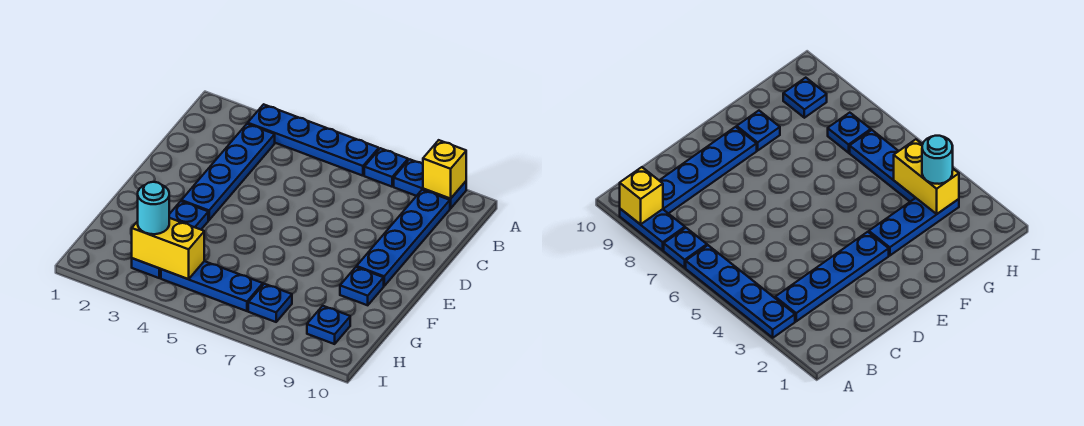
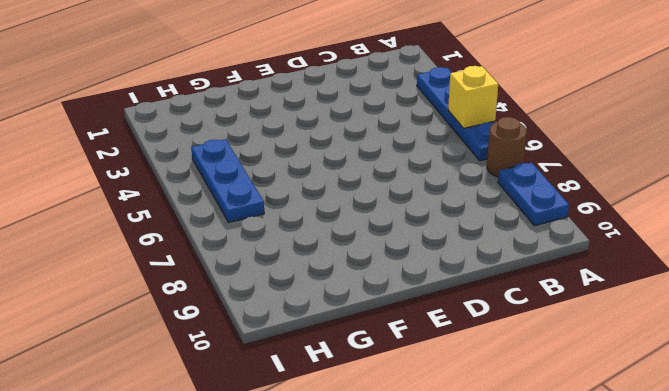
yellow 1x1 brick [448,66,498,128] -> yellow 1x1 brick moved to [423,140,466,199]
brown 1x1 round brick [487,117,527,177] -> blue 1x1 plate [364,148,408,187]
none -> blue 1x4 plate [181,124,275,220]
none -> blue 1x4 plate [357,190,450,286]
none -> blue 1x3 plate [132,201,208,278]

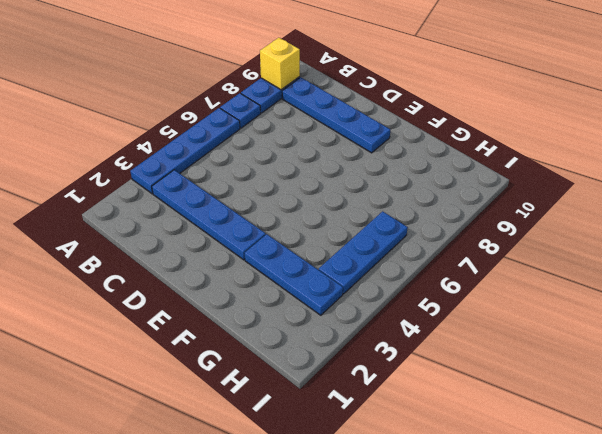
none -> blue 1x1 plate [340,267,384,305]
none -> blue 1x1 plate [248,284,292,322]
none -> blue 1x1 plate [307,306,350,344]

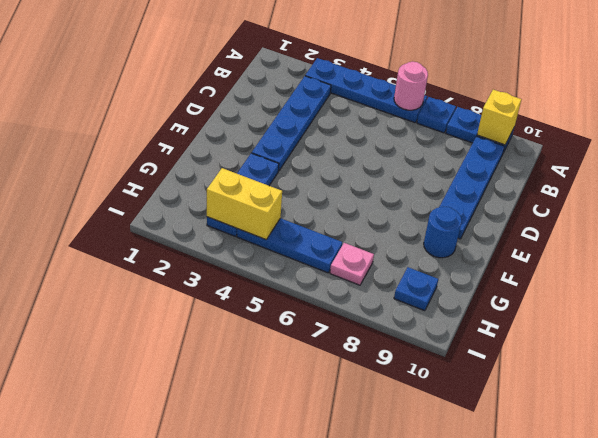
pink 1x1 round brick [394,62,428,110] -> none
blue 1x1 round brick [424,207,462,258] -> blue 1x1 plate [340,267,384,305]
pink 1x1 plate [330,243,374,285] -> blue 1x1 plate [248,284,292,322]
none -> cyan 1x1 round brick [138,182,169,234]

